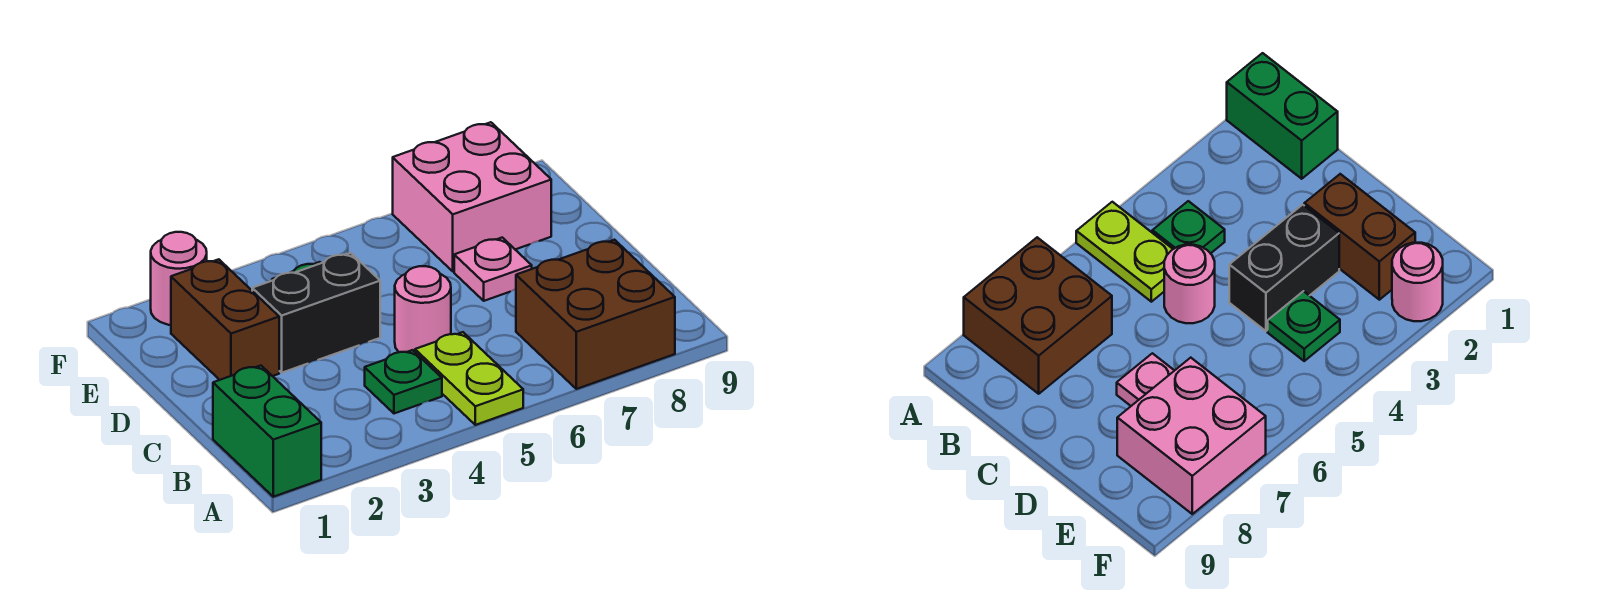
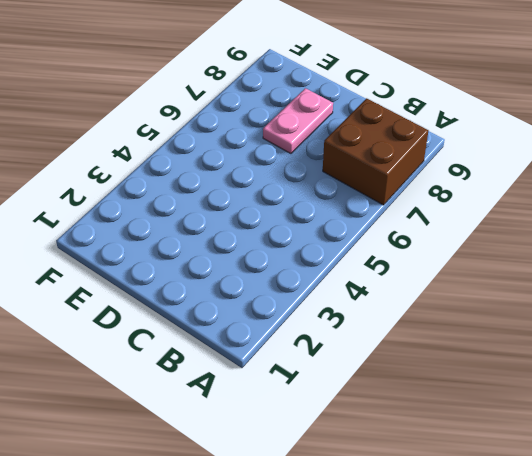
pink 1x2 plate [263,88,333,154] -> pink 1x1 plate [454,238,532,301]
none -> green 1x2 brick [213,366,321,497]
none -> lime 1x2 plate [415,332,523,425]

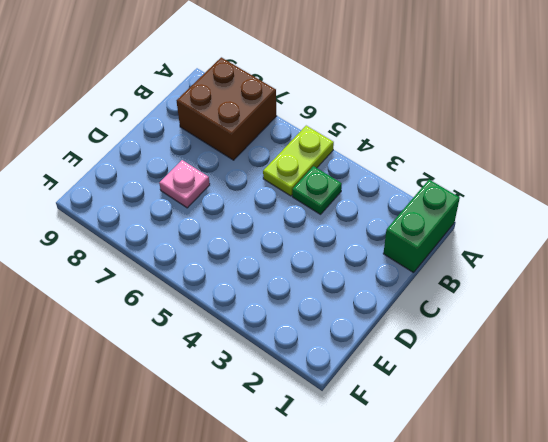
none -> pink 1x1 round brick [395,266,451,352]
none -> brown 1x2 brick [171,259,279,380]

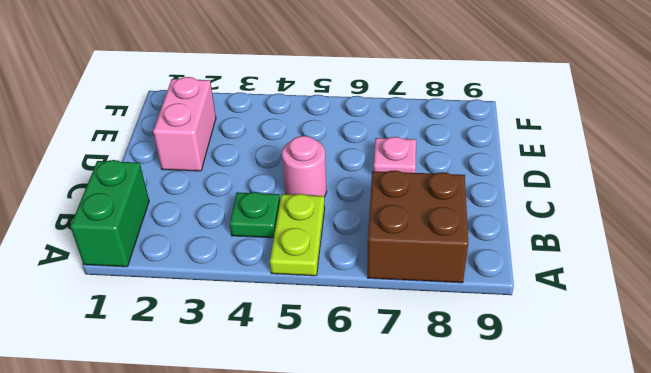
pink 1x2 brick [153,77,216,171] -> brown 1x2 brick [171,259,279,380]
none -> black 1x2 brick [252,253,380,373]
none -> green 1x1 plate [1268,291,1340,361]

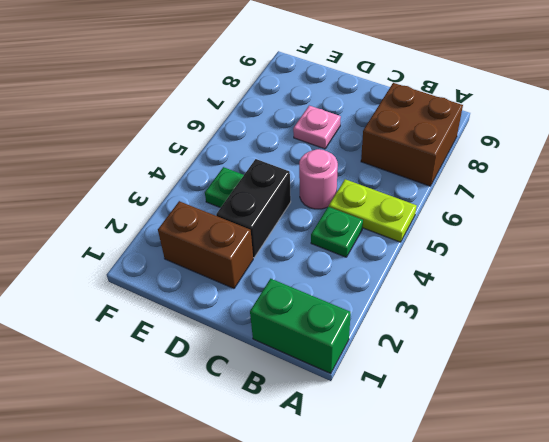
none -> pink 2x2 brick [393,122,551,272]
none -> pink 1x1 round brick [151,232,207,325]

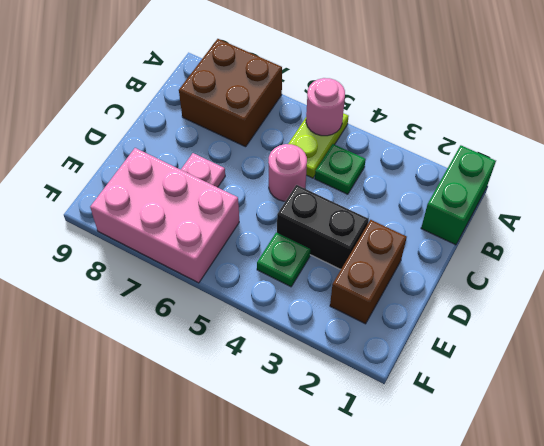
pink 1x1 round brick [306,78,345,136] -> pink 1x1 round brick moved to [151,232,207,325]
pink 2x3 brick [90,148,239,283] -> pink 2x2 brick [393,122,551,272]

